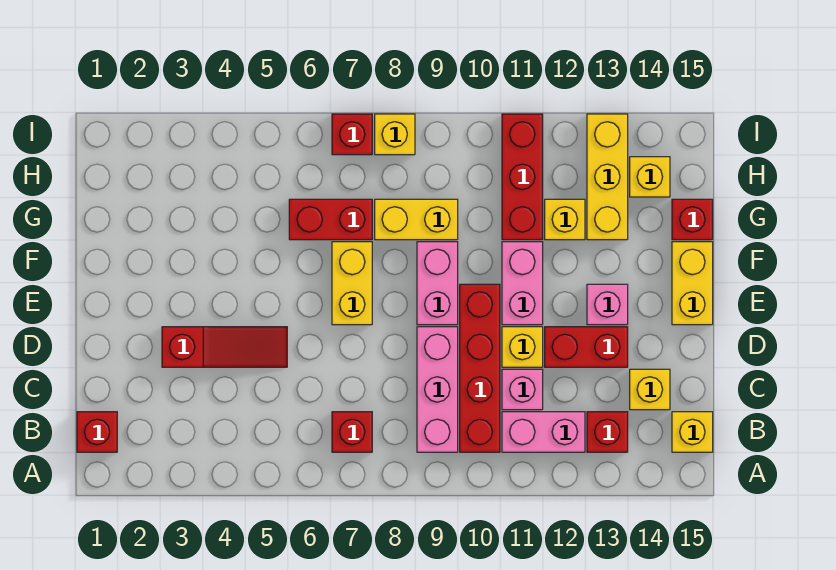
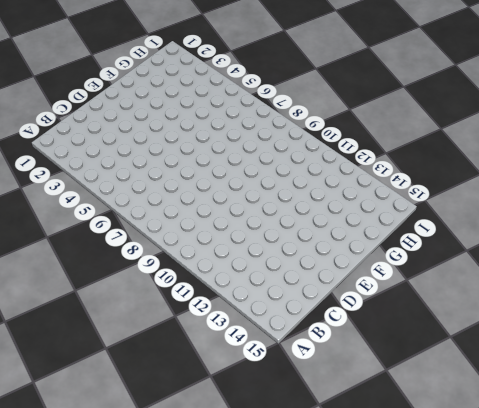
none -> red 1x1 brick [77,412,117,452]
none -> red 1x1 brick [332,412,372,452]
none -> pink 1x3 brick [417,327,458,452]

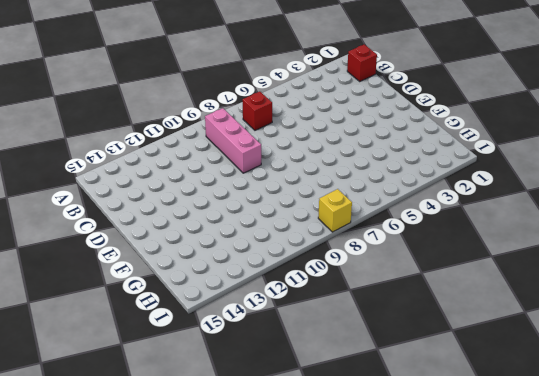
none -> red 1x4 brick [460,284,500,452]
none -> pink 1x2 brick [502,412,585,452]
none -> red 1x1 brick [587,412,628,452]

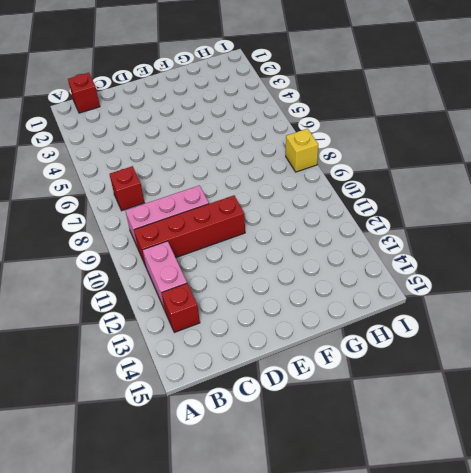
none -> yellow 1x1 brick [672,412,713,452]
none -> pink 1x1 brick [502,369,543,410]
none -> yellow 1x1 brick [630,369,670,410]

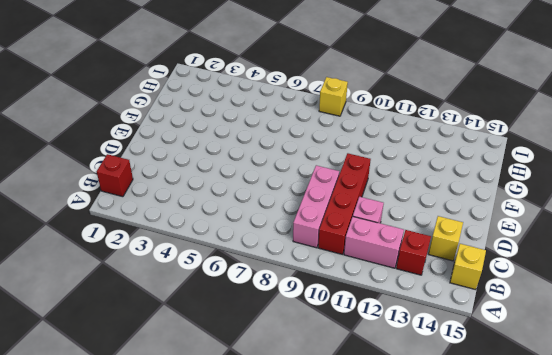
none -> red 1x1 brick [332,412,372,452]
none -> red 1x3 slope [162,327,287,367]
none -> yellow 1x1 brick [502,327,543,367]

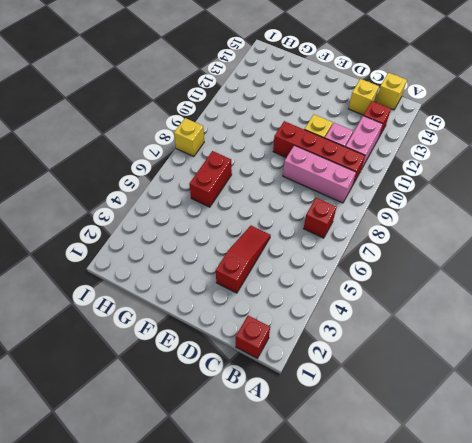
none -> red 1x2 brick [545,327,628,367]
none -> yellow 1x2 brick [332,242,372,325]
none -> pink 1x2 brick [417,242,458,325]

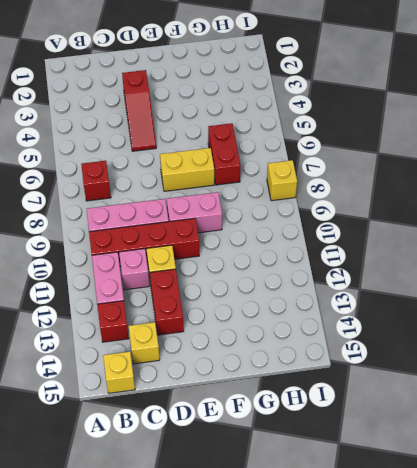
none -> red 1x1 brick [77,412,117,452]
none -> pink 1x2 brick [502,242,543,325]
none -> pink 1x1 brick [587,284,628,325]

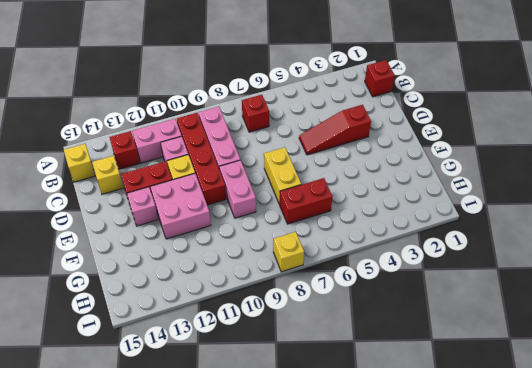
pink 2x2 brick [151,174,211,239] -> pink 1x2 brick [502,242,543,325]
none -> yellow 1x2 brick [672,242,713,325]
none -> yellow 1x2 brick [375,199,458,240]
none -> red 1x3 brick [502,114,543,240]

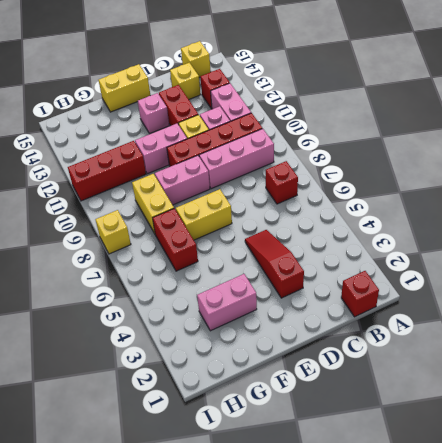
pink 1x2 brick [197,274,257,331] -> none
none -> yellow 1x1 brick [545,199,585,240]
none -> yellow 1x3 brick [587,114,628,240]
none -> red 1x1 brick [672,199,713,240]

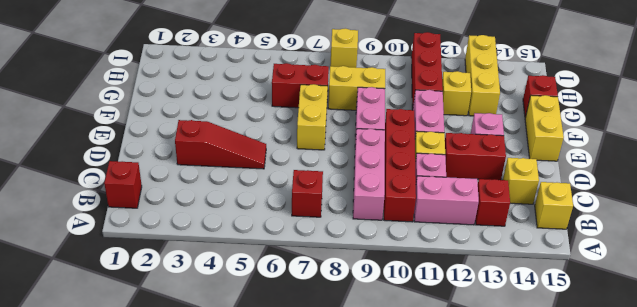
none -> yellow 1x1 brick [630,157,670,197]
none -> red 1x1 brick [332,114,372,155]

